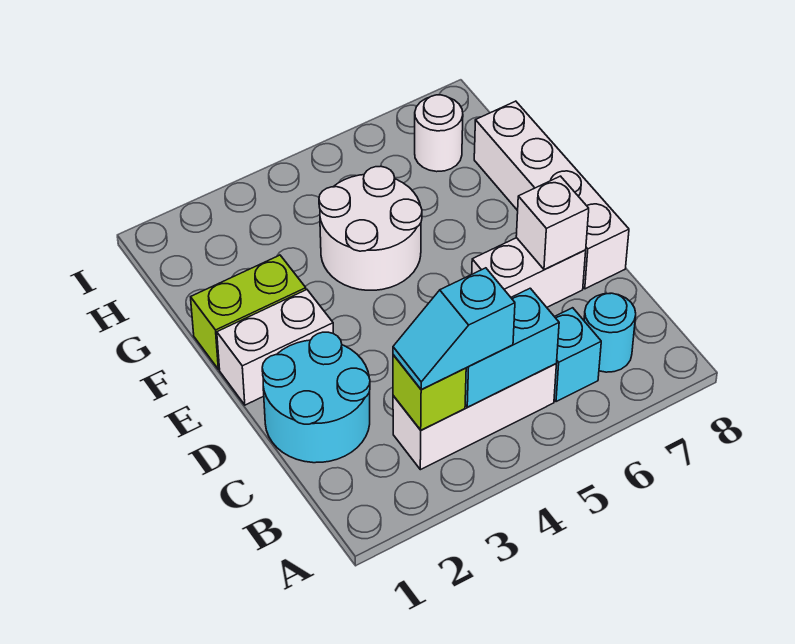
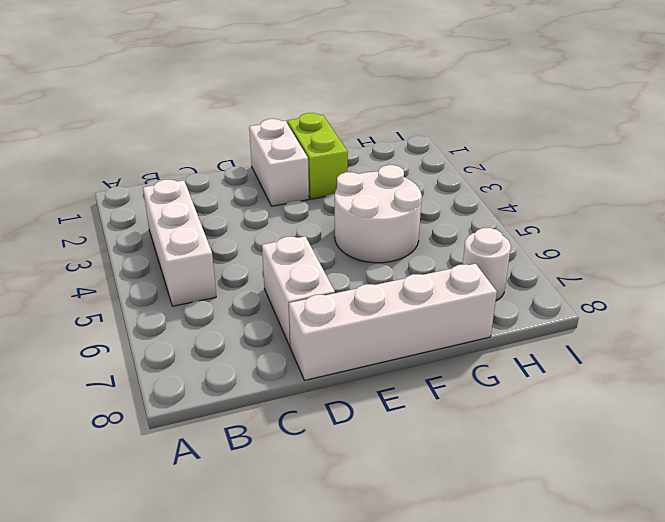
none -> cyan 1x1 brick [554,308,601,402]
none -> cyan 1x1 round brick [584,293,636,372]
none -> cyan 2x2 round brick [262,332,370,463]

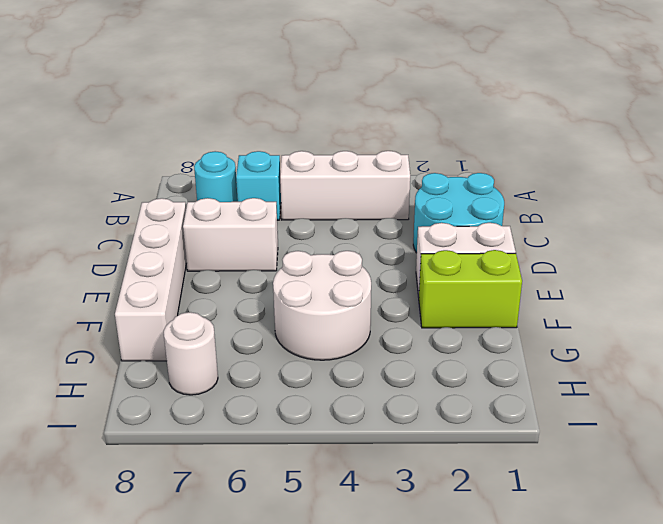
none -> lime 1x1 brick [393,355,466,430]
none -> cyan 1x2 brick [465,288,559,407]
none -> white 1x1 brick [516,176,589,270]

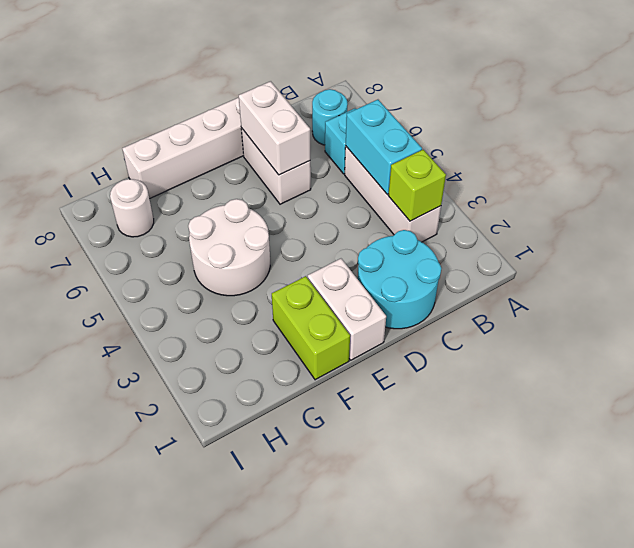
white 1x2 brick [239,81,310,175] -> white 1x1 brick [516,176,589,270]
none -> cyan 1x2 slope [393,268,515,389]

